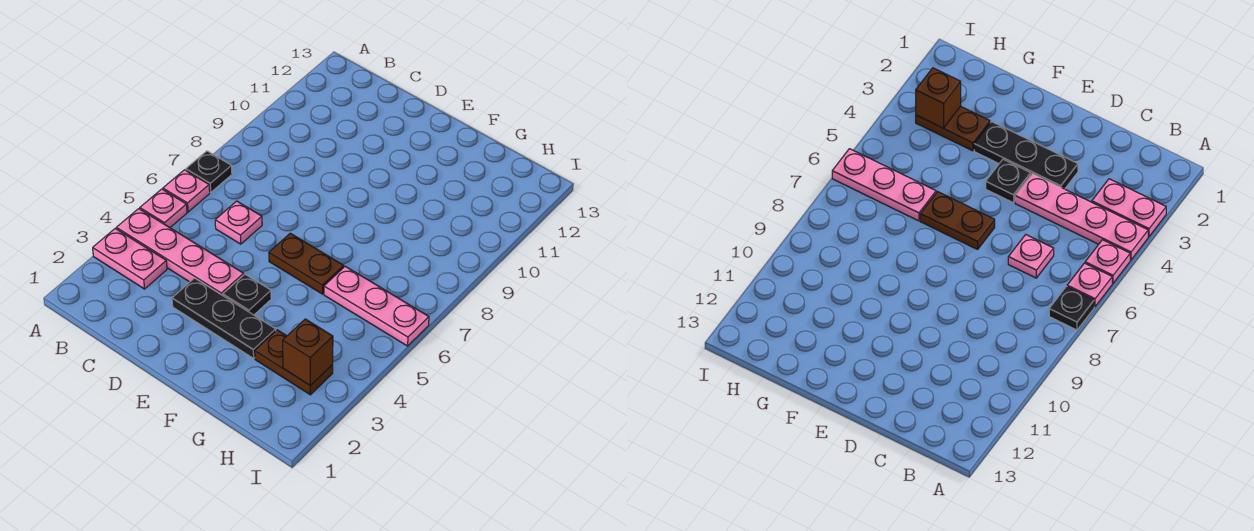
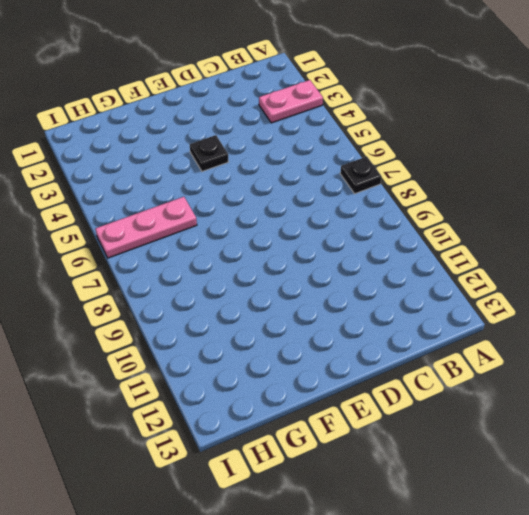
none -> pink 1x4 plate [116,209,244,296]
none -> pink 1x1 plate [140,189,187,227]
none -> pink 1x1 plate [163,170,210,212]

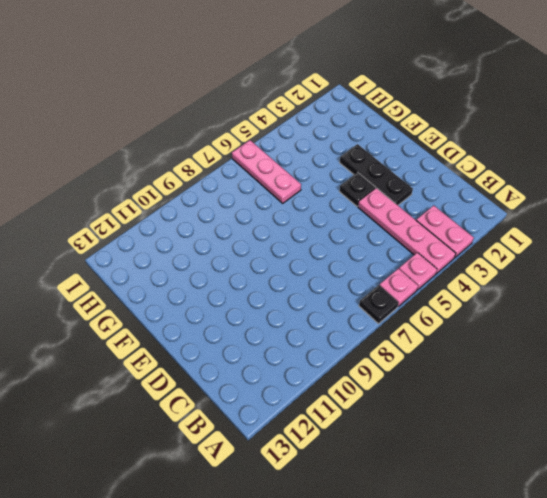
none -> pink 1x1 plate [215,201,262,244]
none -> brown 1x2 plate [269,233,344,294]
none -> brown 1x2 plate [255,330,333,395]

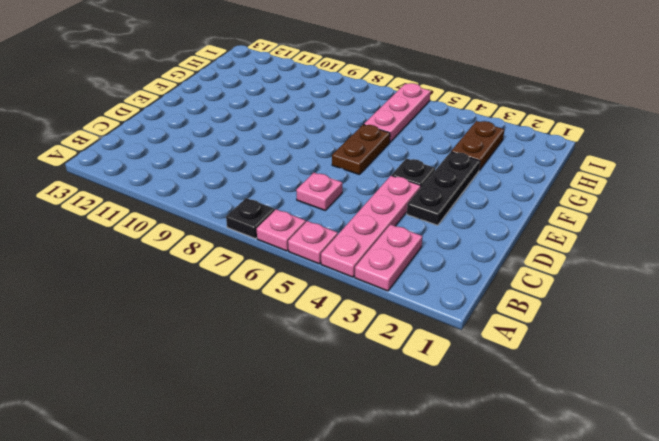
none -> brown 1x1 brick [283,319,333,386]

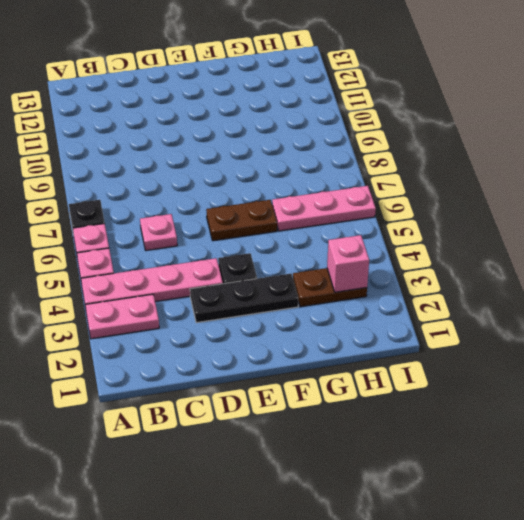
pink 1x1 brick [327,235,369,292] -> brown 1x1 brick [283,319,333,386]

